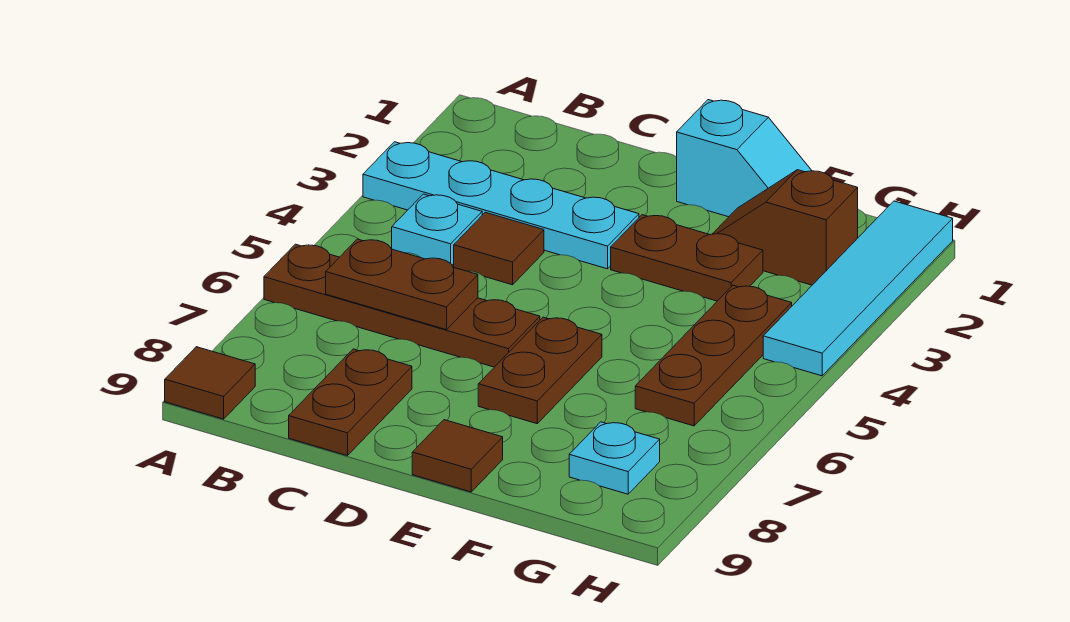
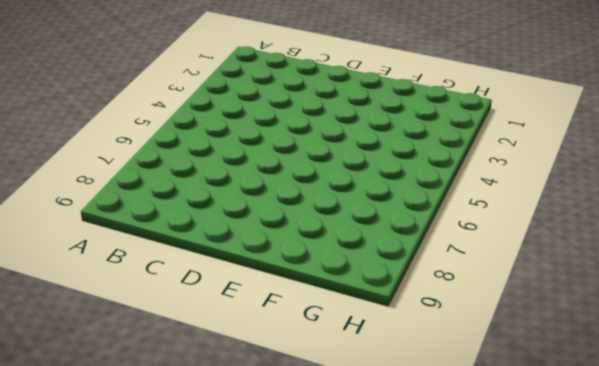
none -> cyan 1x4 plate [363,142,639,269]
none -> brown 1x4 plate [264,244,540,367]
none -> brown 1x1 tile [165,347,255,419]

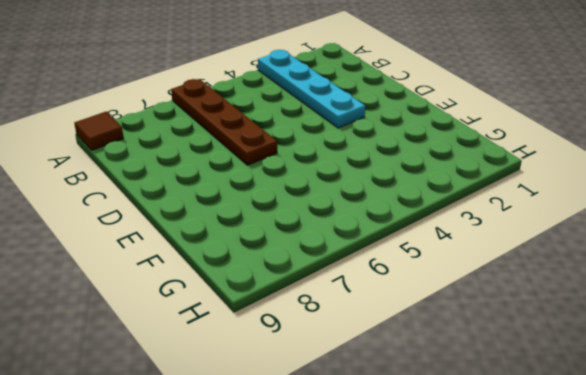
none -> cyan 1x1 plate [392,194,482,265]
none -> brown 1x1 tile [454,212,544,285]
none -> brown 1x2 plate [289,349,412,456]

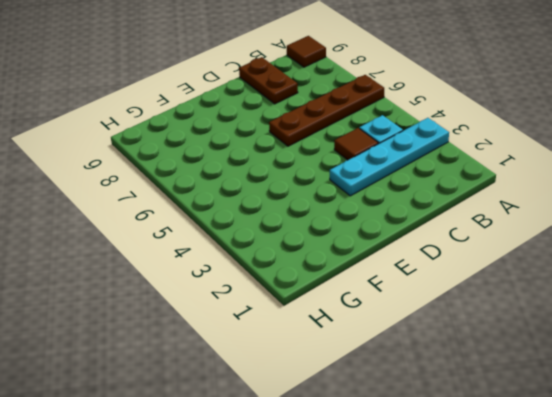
none -> cyan 1x2 slope [677,100,812,217]
none -> brown 1x2 plate [611,215,763,301]
none -> brown 1x2 plate [478,317,602,424]

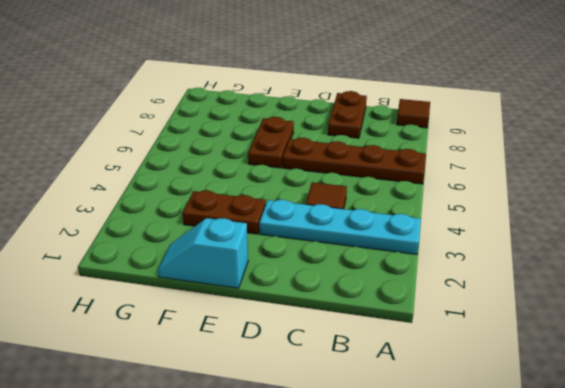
none -> cyan 1x1 plate [392,194,482,265]
none -> brown 1x1 tile [412,420,503,492]
none -> brown 1x2 slope [713,170,858,285]

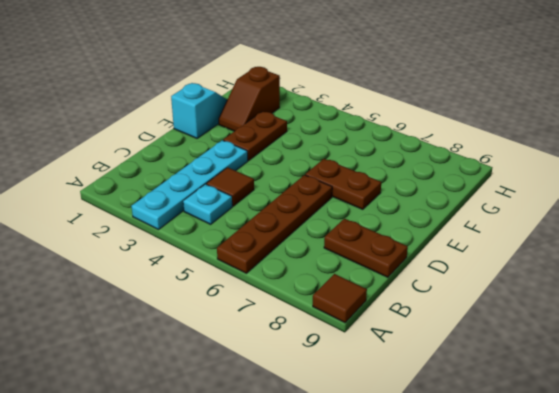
none -> brown 1x1 tile [412,420,503,492]
none -> brown 1x3 plate [635,285,792,426]
none -> cyan 1x1 plate [569,422,660,494]

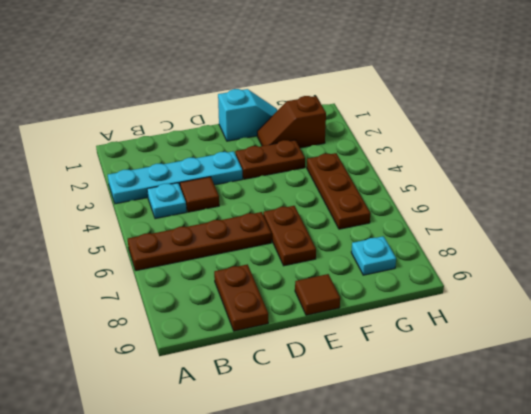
none -> brown 1x1 tile [165,347,255,419]
none -> cyan 1x4 tile [763,201,953,376]
none -> brown 1x2 plate [326,239,478,330]

